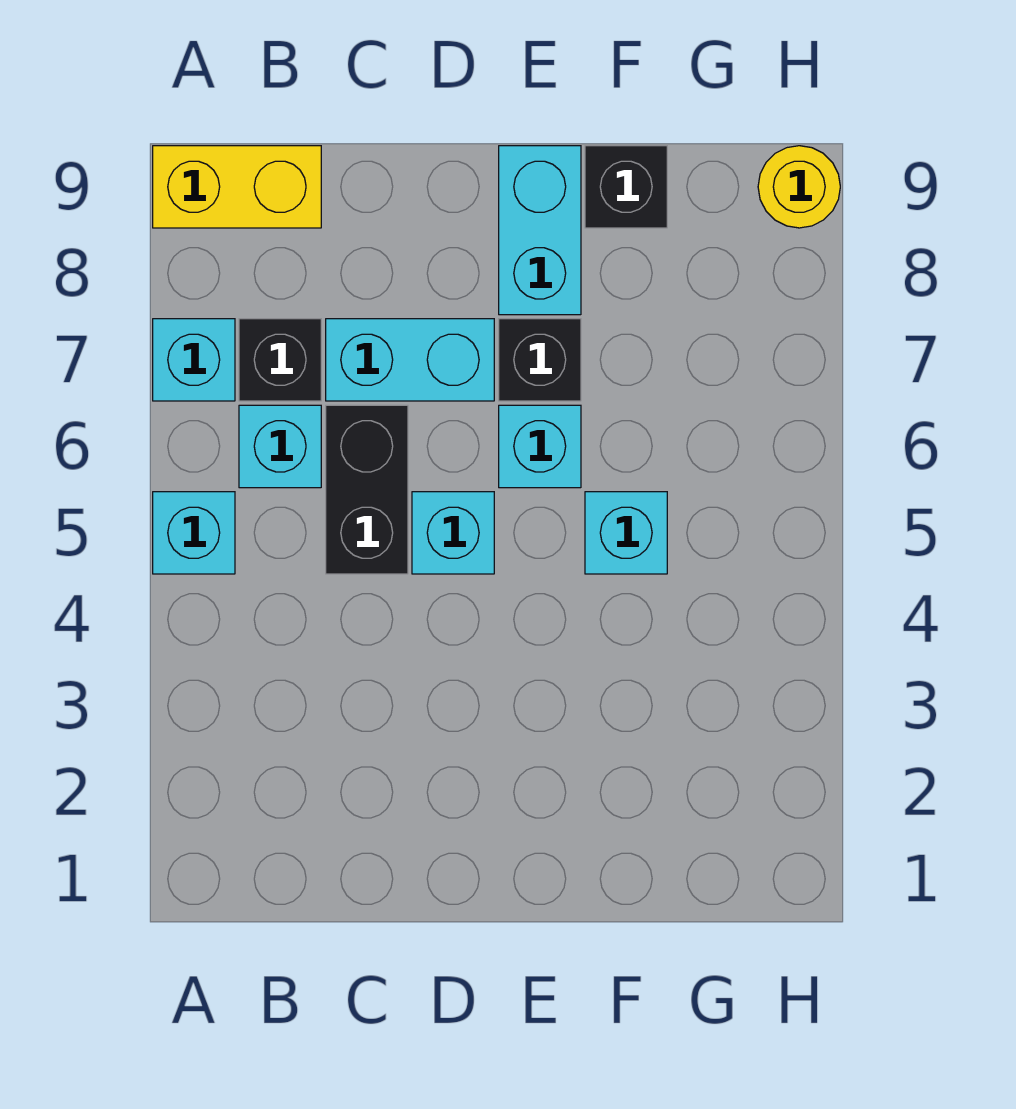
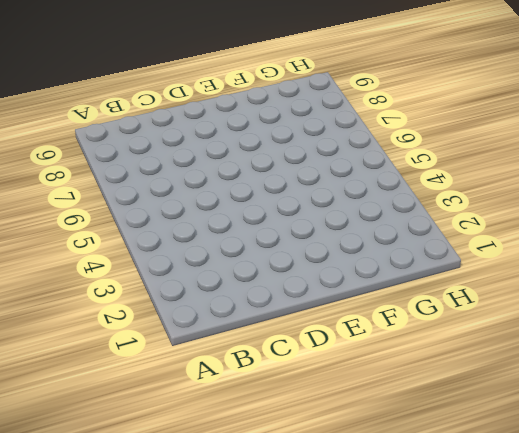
none -> cyan 1x1 brick [153,492,235,574]
none -> cyan 1x1 brick [153,319,235,401]
none -> yellow 1x2 brick [153,146,321,228]

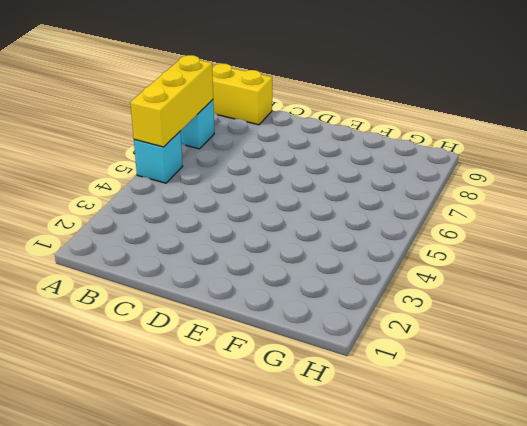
yellow 1x3 brick [130,55,213,147] -> none
none -> cyan 1x1 brick [239,405,321,488]
none -> black 1x1 brick [239,319,321,401]
none -> black 1x2 brick [326,405,408,574]

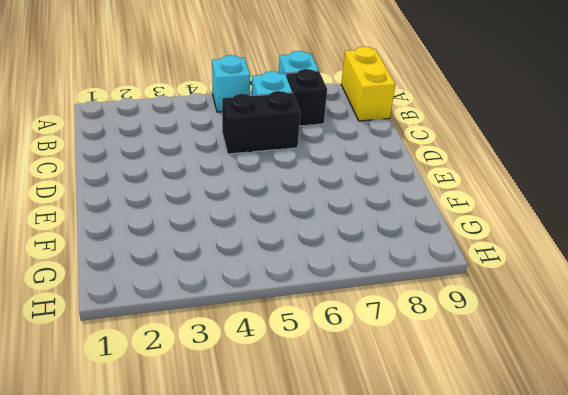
none -> cyan 1x2 brick [326,319,494,401]
none -> cyan 1x1 brick [412,492,494,574]
none -> cyan 1x1 brick [499,405,581,488]

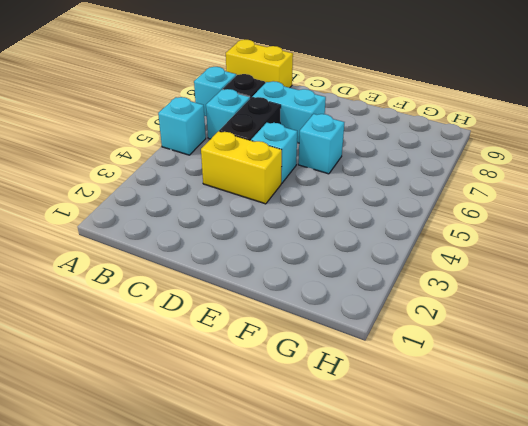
yellow 1x2 brick [201,131,282,204] -> none
none -> black 1x1 brick [499,319,581,401]
none -> cyan 1x2 brick [499,146,581,315]
none -> cyan 1x1 brick [585,492,667,574]

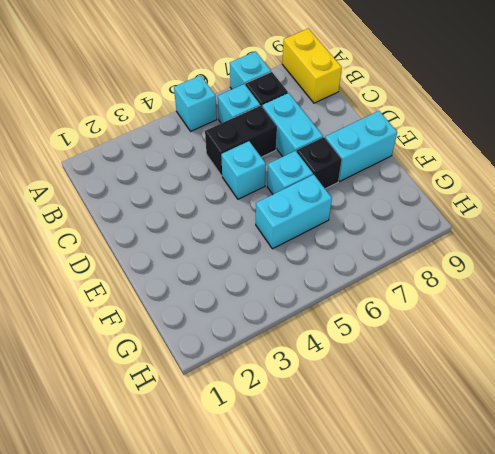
cyan 1x2 brick [256,175,332,249] -> cyan 1x1 brick [585,492,667,574]
none -> black 1x1 brick [585,146,667,228]
none -> yellow 1x1 round brick [758,146,840,228]

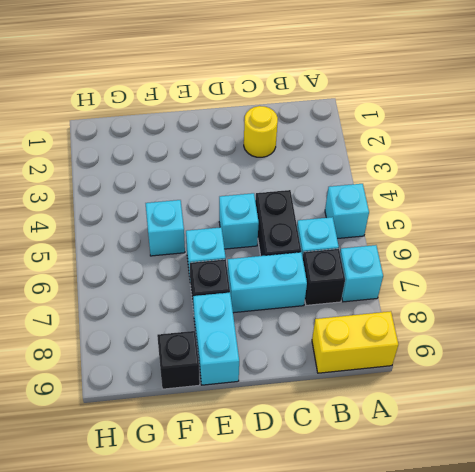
yellow 1x1 round brick [244,106,278,157] -> yellow 1x1 round brick moved to [758,146,840,228]

